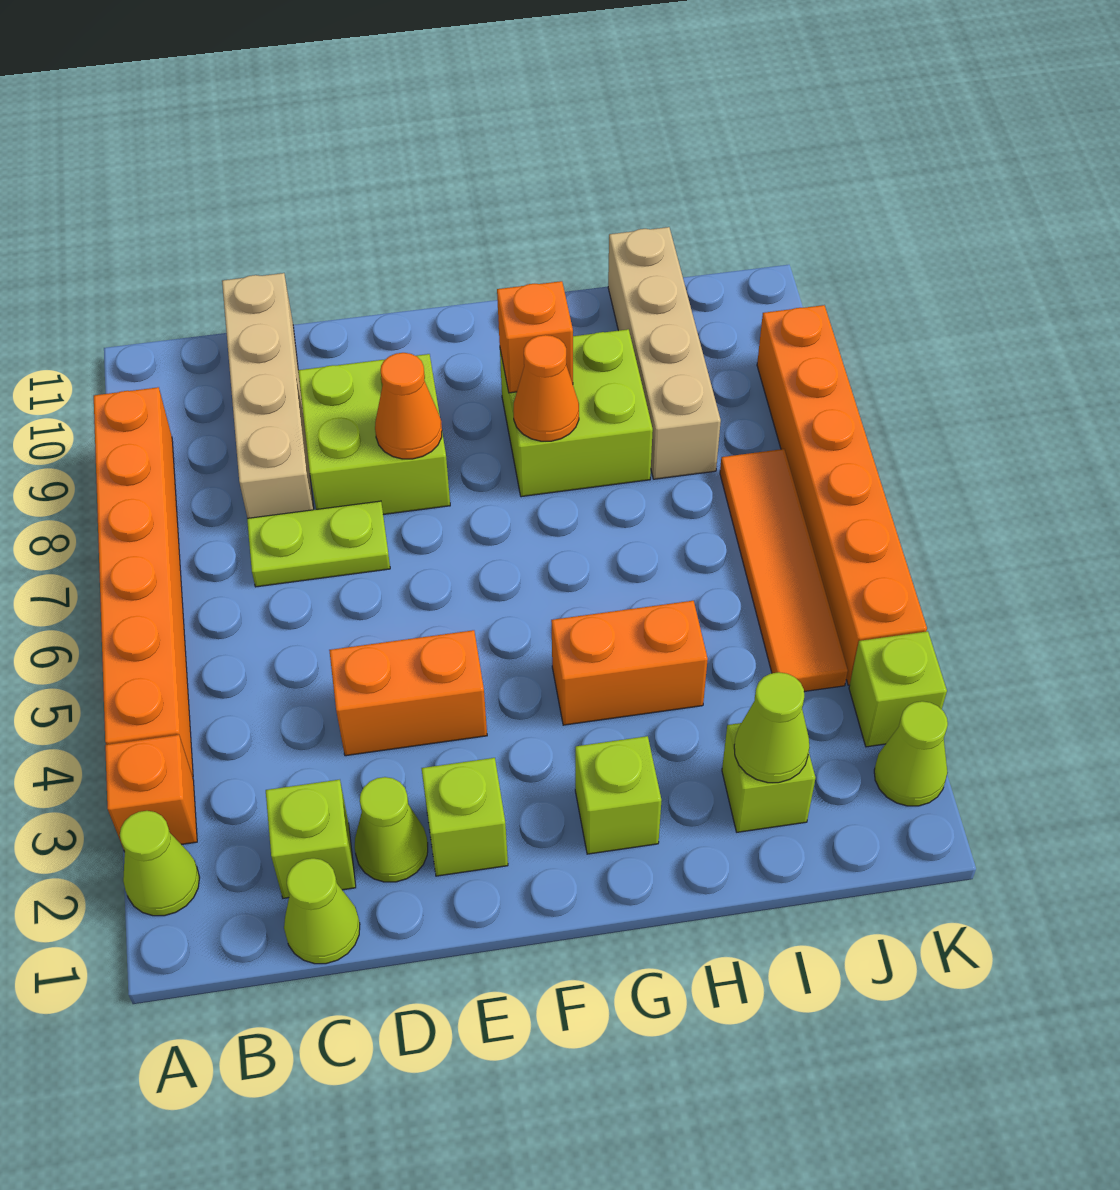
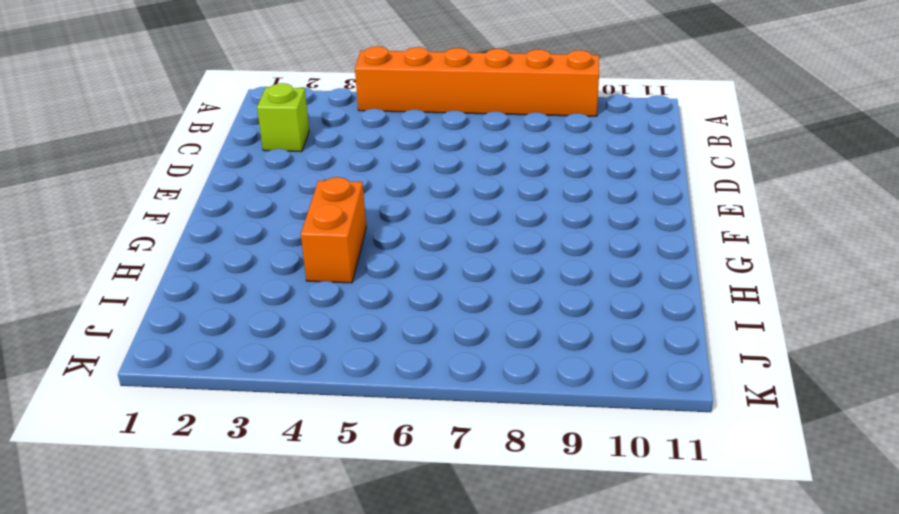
none -> lime 1x1 cone [120,811,200,916]
none -> orange 1x1 brick [105,735,197,852]
none -> lime 1x1 cone [284,858,360,964]

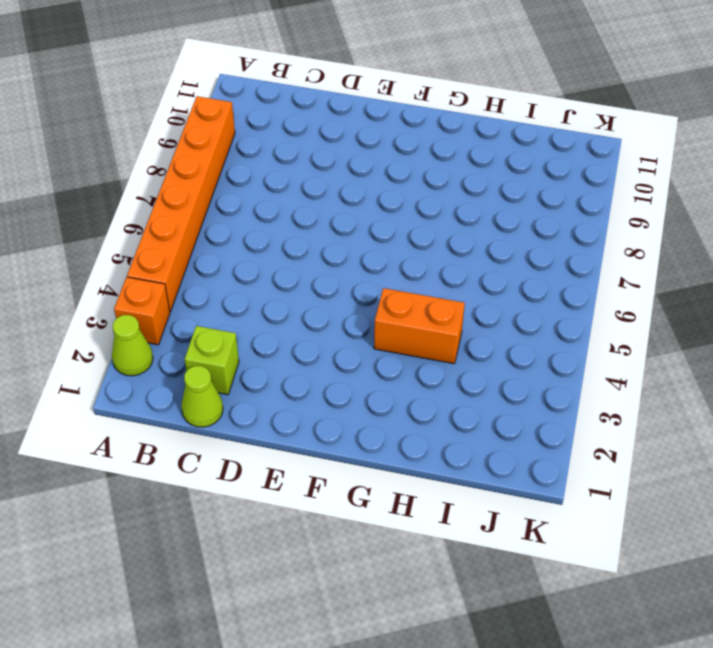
none -> lime 1x2 plate [247,501,390,587]
none -> tan 1x4 brick [222,273,314,518]
none -> lime 1x1 cone [354,777,428,882]

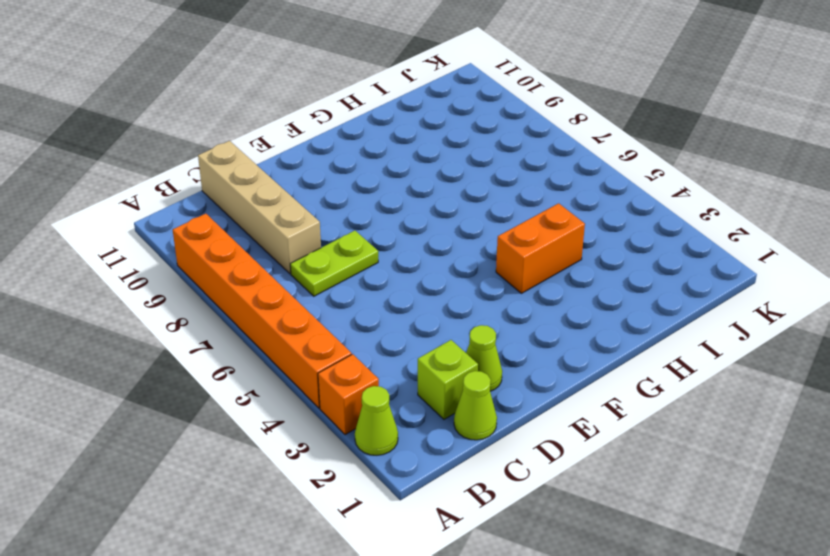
none -> orange 1x2 brick [329,630,487,756]
none -> lime 2x2 brick [298,354,450,515]
none -> lime 1x1 brick [422,758,508,876]

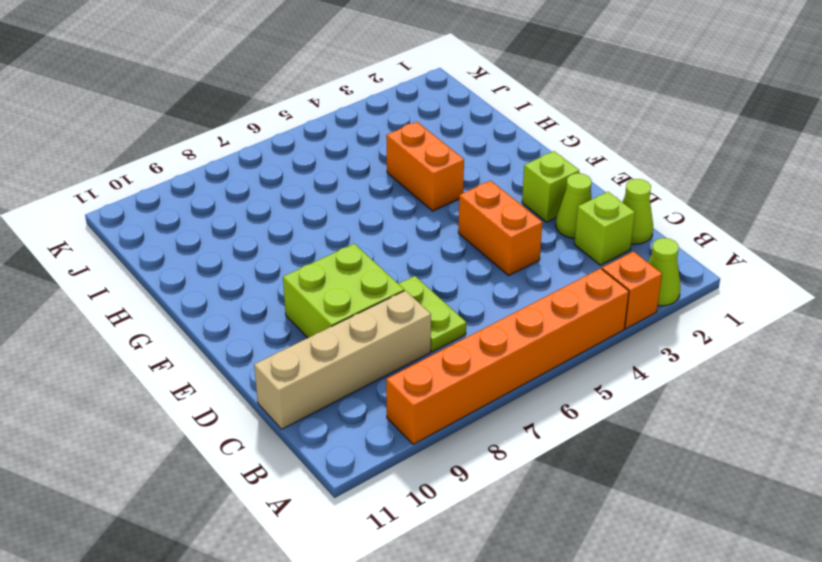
none -> lime 1x1 brick [575,736,661,854]
none -> lime 2x2 brick [500,329,653,497]
none -> lime 1x1 brick [722,723,816,832]

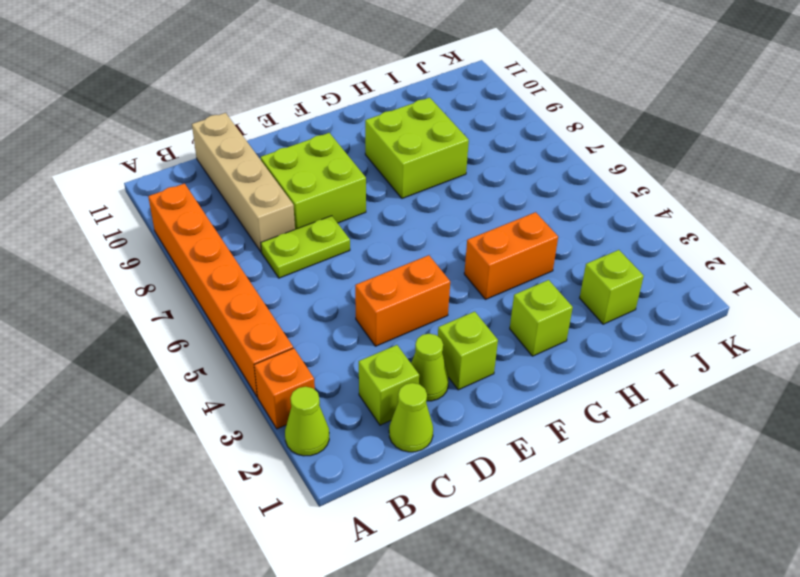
none -> tan 1x4 brick [608,227,721,479]
none -> orange 1x4 tile [720,449,848,692]
none -> lime 1x1 cone [874,701,948,806]

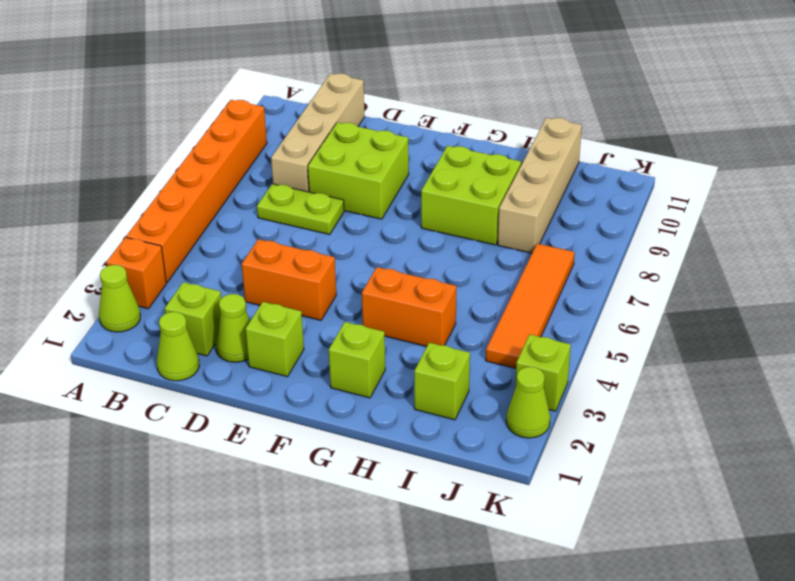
none -> orange 1x6 brick [757,305,927,685]
none -> orange 1x1 cone [375,353,442,459]
none -> orange 1x1 cone [513,335,579,441]

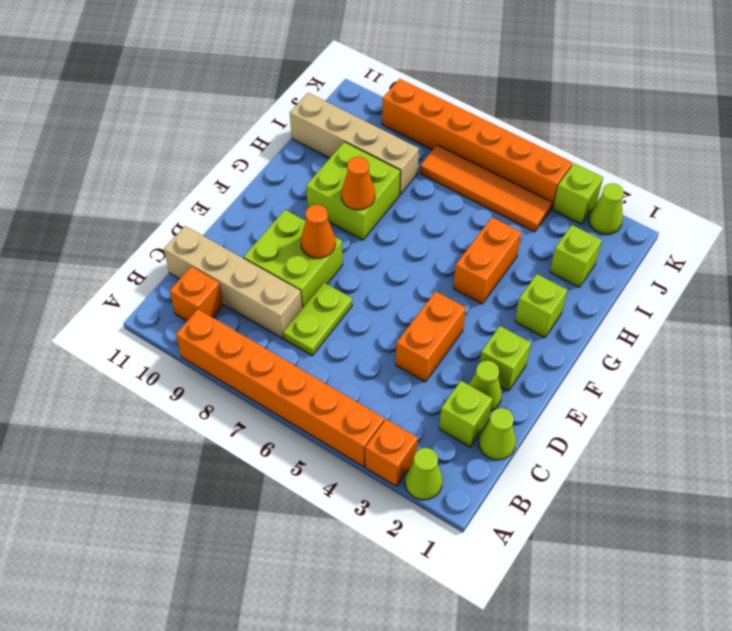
orange 1x1 brick [170,266,223,321] -> orange 1x1 brick moved to [497,281,573,393]
none -> lime 1x1 cone [734,672,810,783]

